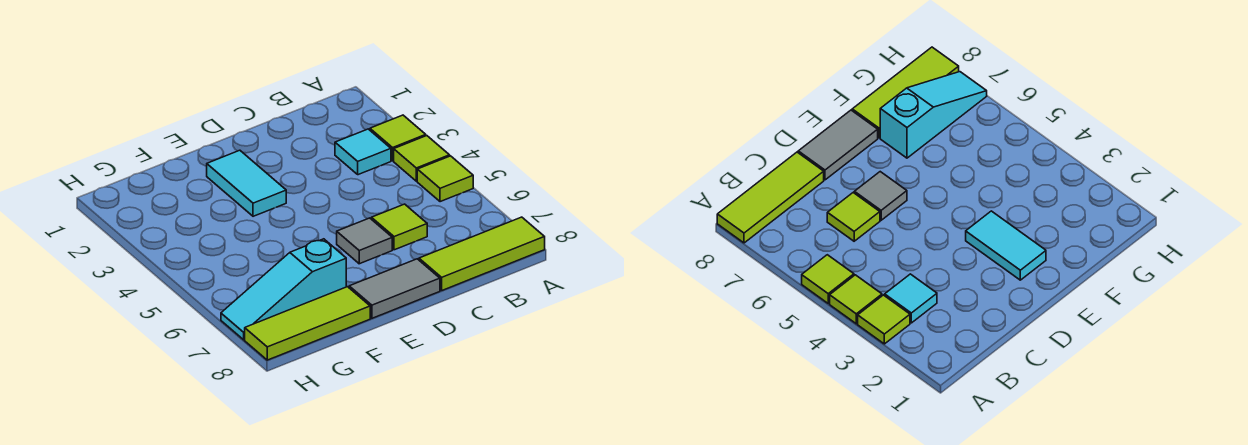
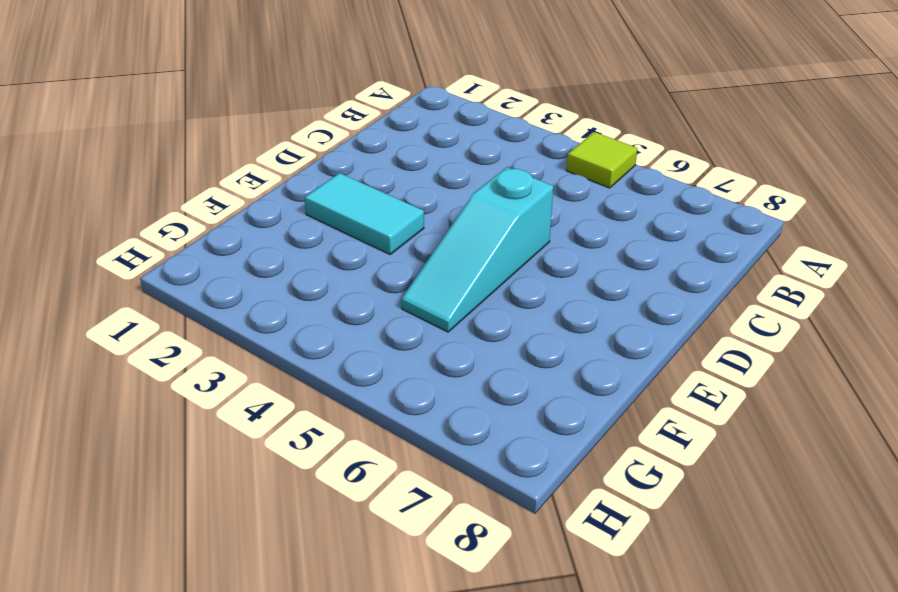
cyan 1x3 slope [401,167,553,332] -> cyan 1x3 slope moved to [221,239,346,340]
none -> lime 1x1 tile [370,115,426,161]
none -> lime 1x1 tile [394,136,450,181]

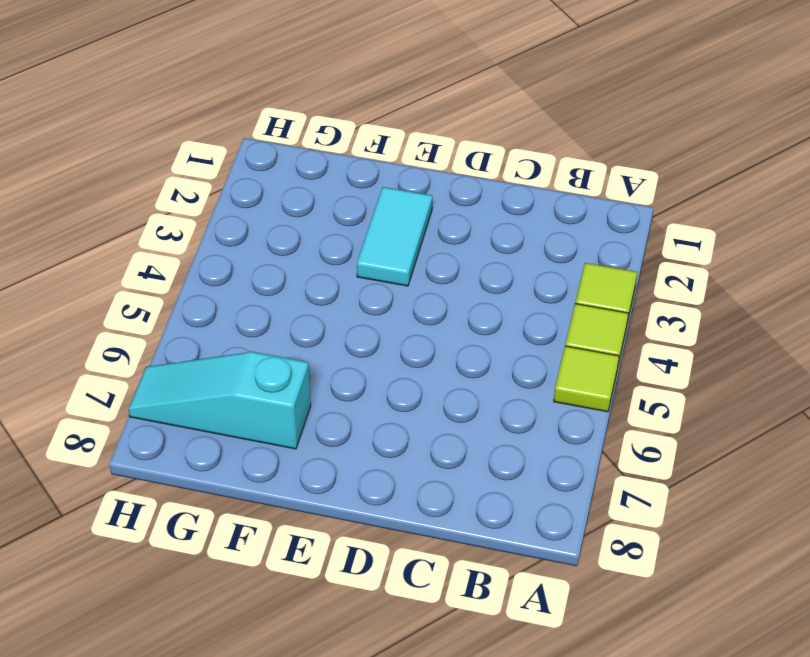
none -> lime 1x3 tile [419,217,545,290]
none -> cyan 1x1 tile [335,129,391,175]

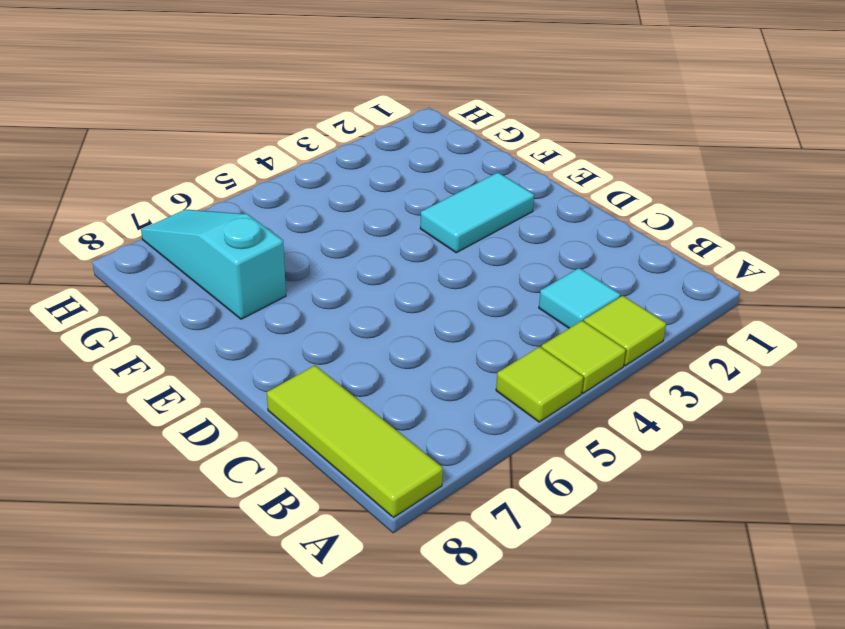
none -> lime 1x1 tile [371,204,427,250]
none -> grey 1x1 tile [337,218,392,264]

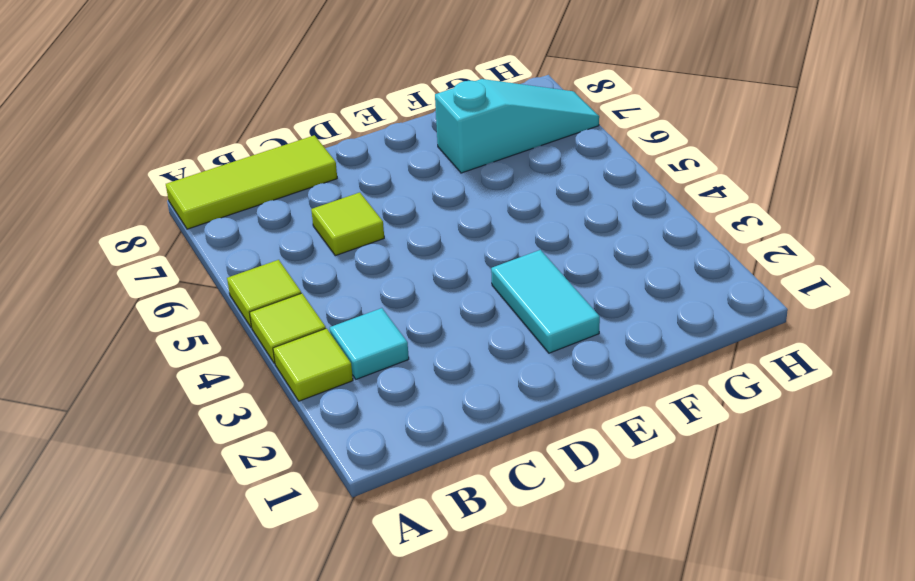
none -> grey 1x1 tile [337,218,392,264]
none -> grey 1x2 tile [349,259,440,318]

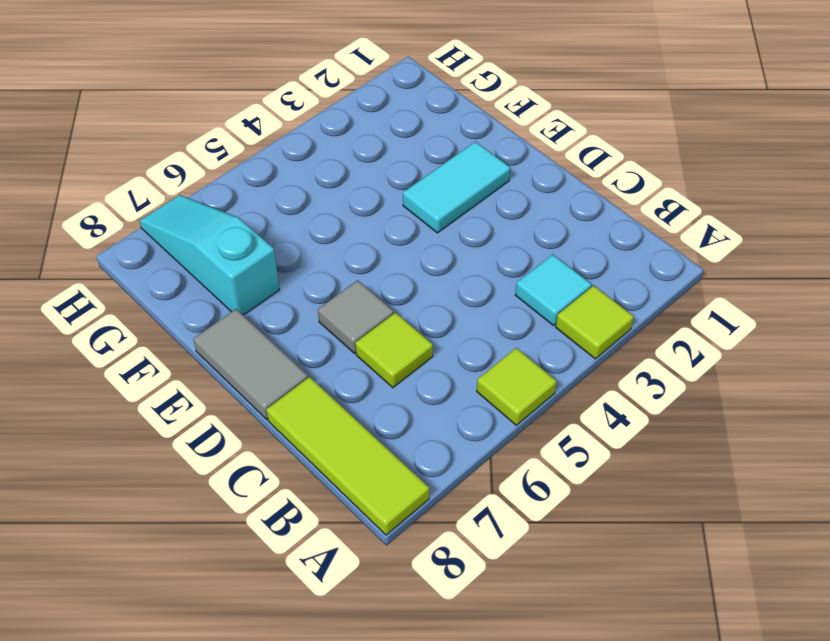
none -> lime 1x1 tile [394,136,450,181]
none -> lime 1x3 tile [245,287,370,360]

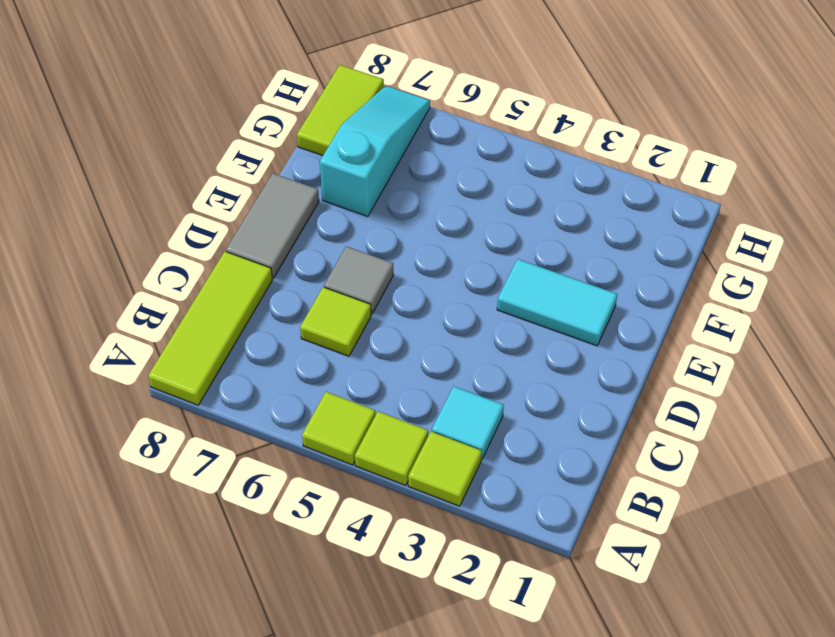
lime 1x2 tile [297,65,384,156] -> lime 1x3 tile [245,287,370,360]

